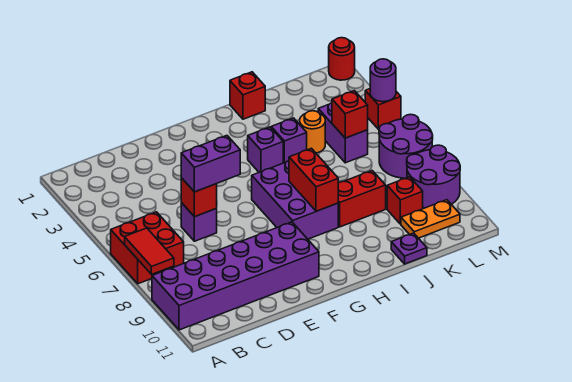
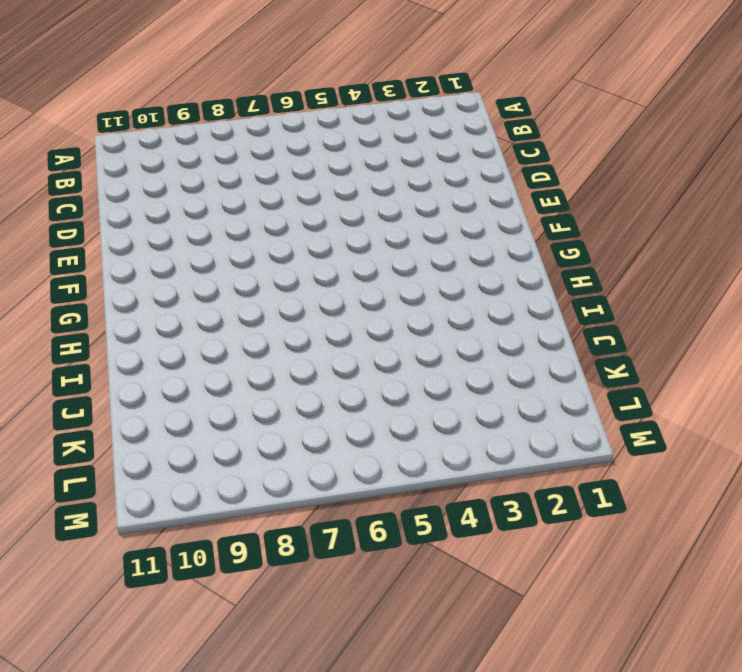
none -> red 2x2 brick [111,212,184,284]
none -> purple 2x6 brick [152,222,319,330]
none -> purple 1x1 brick [181,203,217,241]

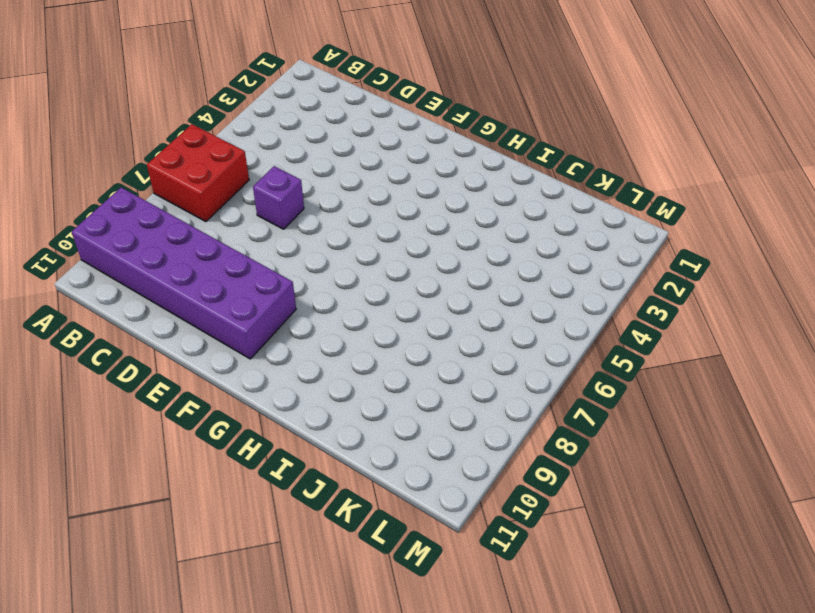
none -> purple 2x3 brick [252,161,338,239]
none -> purple 1x1 brick [248,127,283,172]
none -> red 1x1 brick [230,72,265,119]

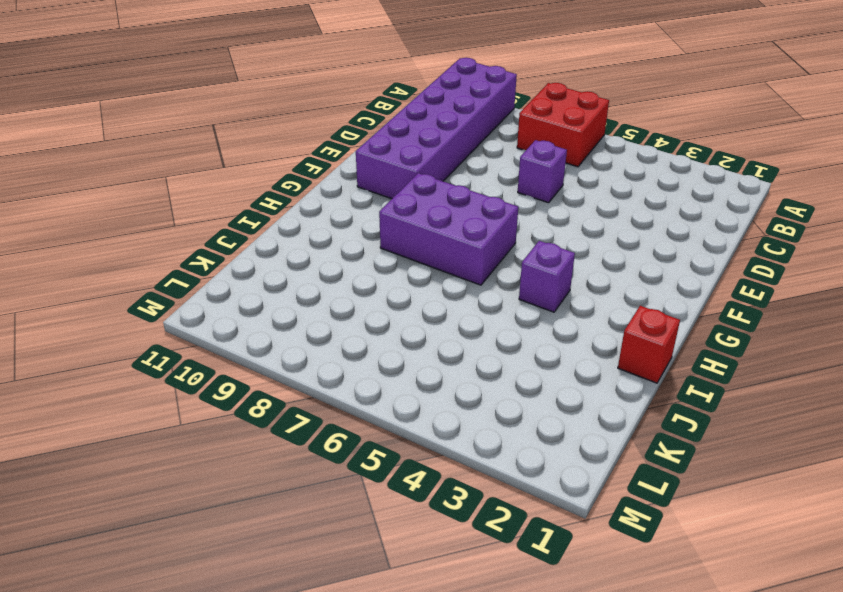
none -> purple 1x1 brick [271,118,307,163]
none -> red 1x2 brick [338,171,386,227]
none -> orange 1x1 round brick [300,111,325,153]

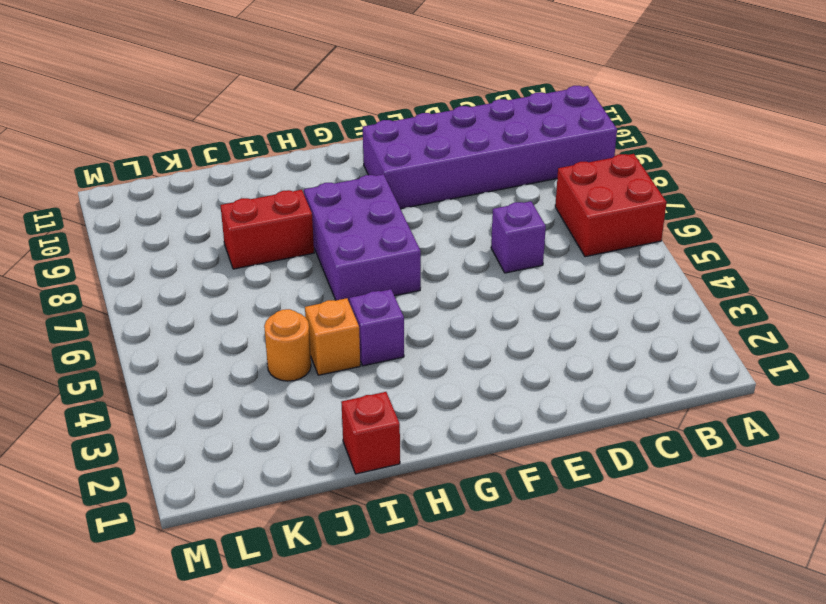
orange 1x1 brick [305,298,360,375] -> purple 1x1 brick [271,118,307,163]
none -> purple 1x1 plate [391,233,427,264]
none -> purple 1x2 brick [318,103,368,163]
none -> red 1x1 brick [387,177,423,224]

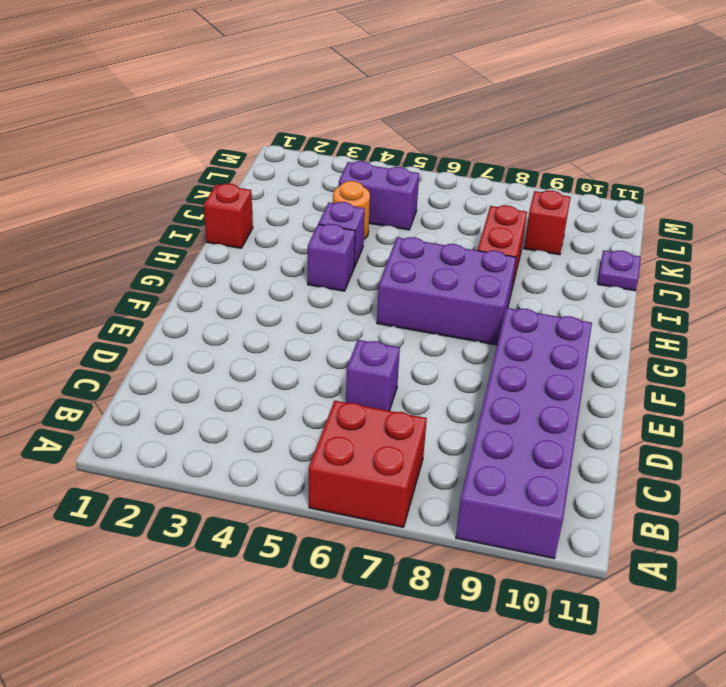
none -> orange 1x2 plate [401,200,460,238]
none -> purple 2x2 round brick [379,114,433,178]
none -> purple 2x2 round brick [407,145,460,208]

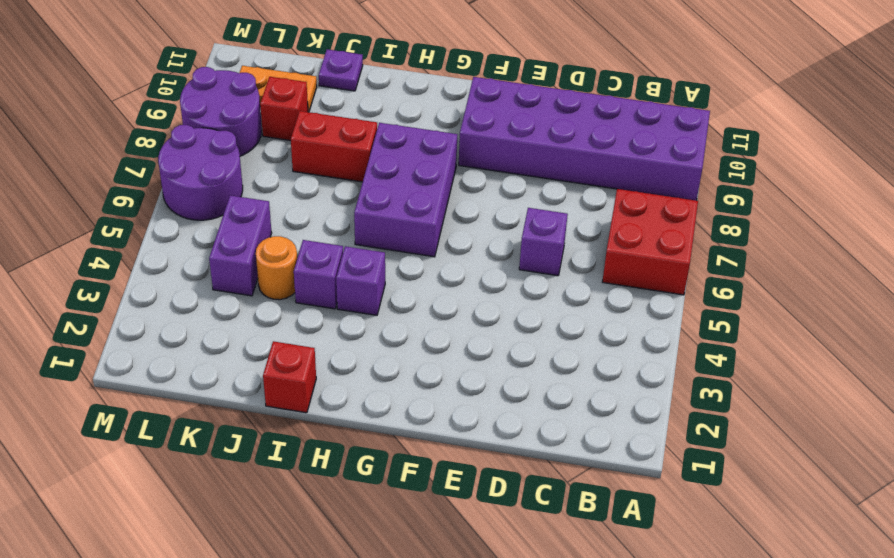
none -> red 1x1 round brick [329,38,355,80]
none -> red 1x1 brick [365,89,401,129]
none -> red 1x2 tile [125,228,174,274]

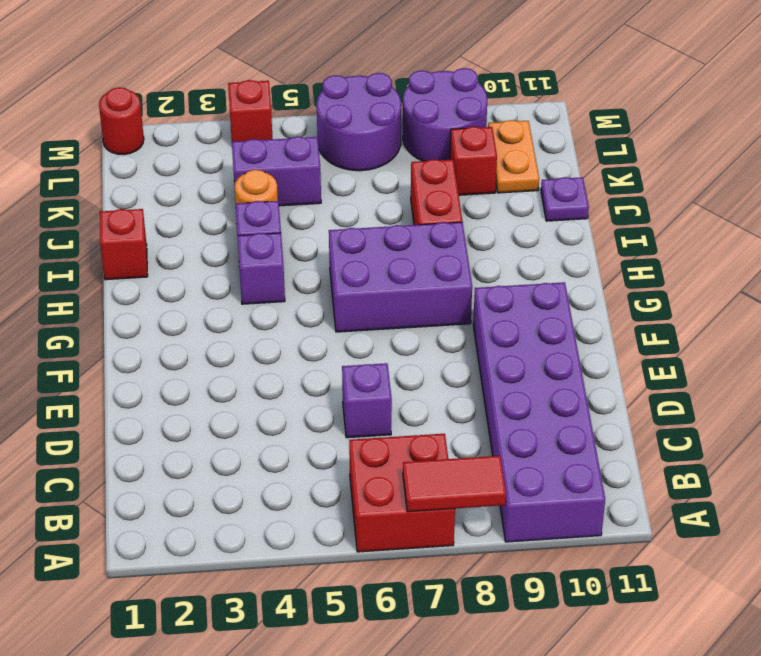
none -> red 1x1 brick [181,178,217,217]
none -> red 1x2 brick [289,148,338,211]
none -> red 1x1 brick [332,91,368,138]

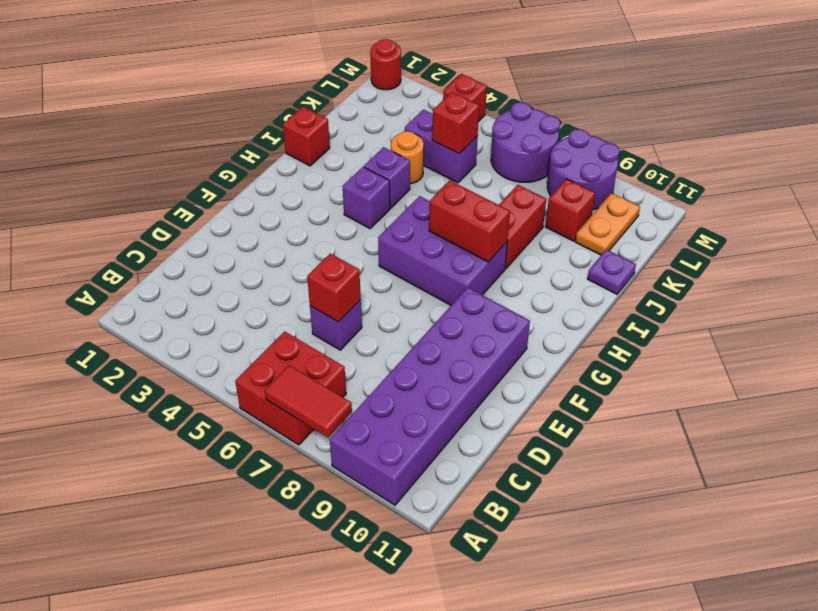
none -> purple 1x1 round brick [370,59,396,102]
none -> purple 1x2 brick [181,136,240,192]

